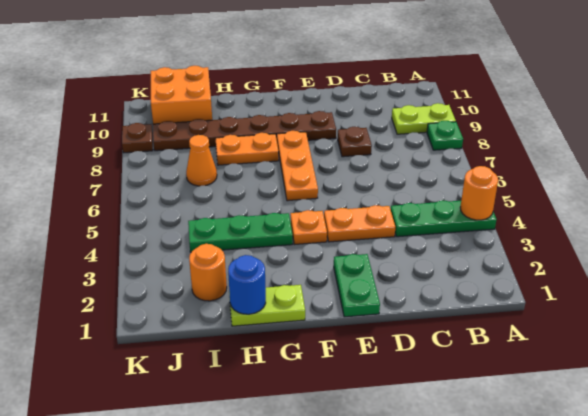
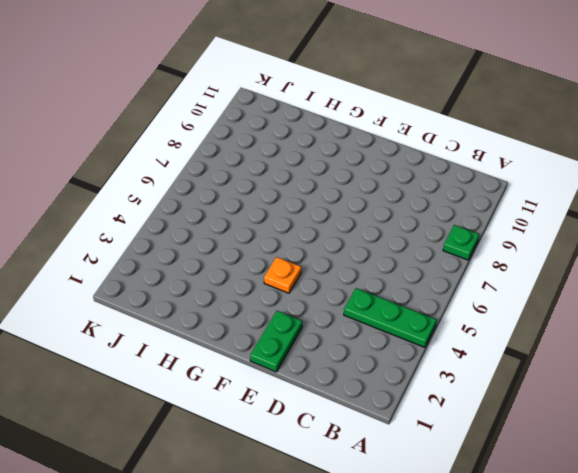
none -> lime 1x2 plate [392,103,456,134]
none -> orange 1x2 plate [324,205,395,242]
none -> brown 1x1 plate [338,127,372,157]

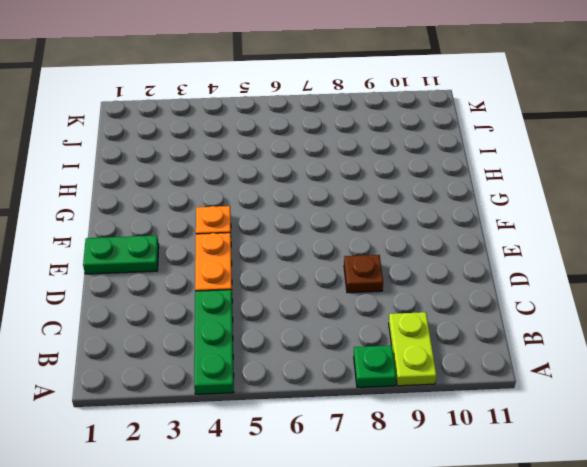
none -> brown 1x6 plate [153,111,336,151]
none -> orange 1x3 plate [277,131,318,201]
none -> lime 1x2 plate [229,285,305,326]

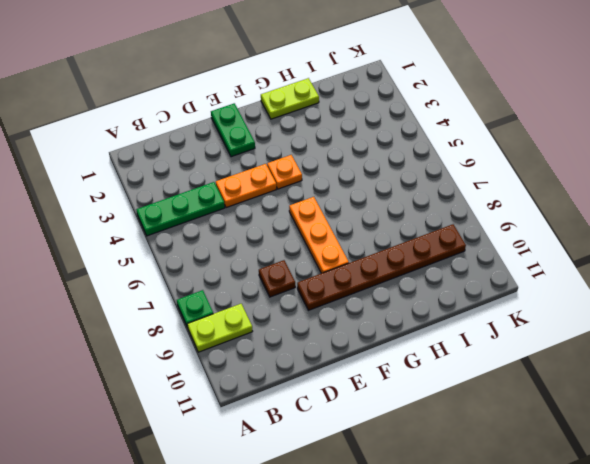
none -> green 1x3 plate [188,213,293,252]
none -> orange 1x2 plate [215,133,279,165]
none -> orange 1x1 round brick [189,244,227,301]

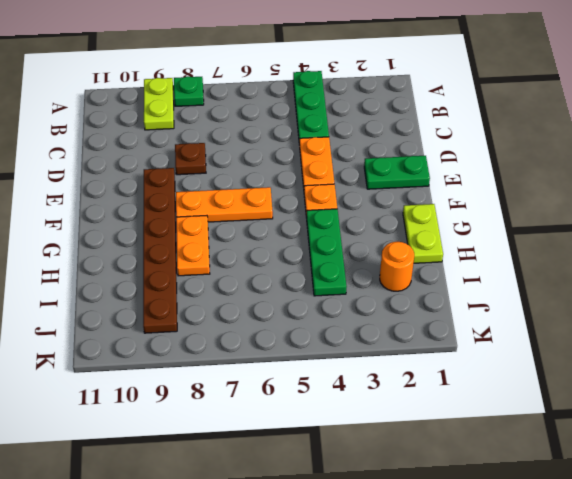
none -> orange 1x1 cone [186,135,217,186]
none -> orange 2x2 brick [151,66,212,124]
none -> brown 1x1 plate [122,123,153,153]

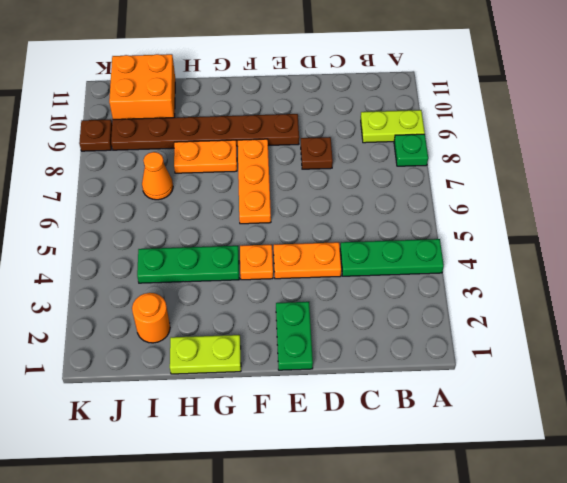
none -> orange 1x1 round brick [460,166,498,220]
none -> blue 1x1 round brick [228,255,266,314]

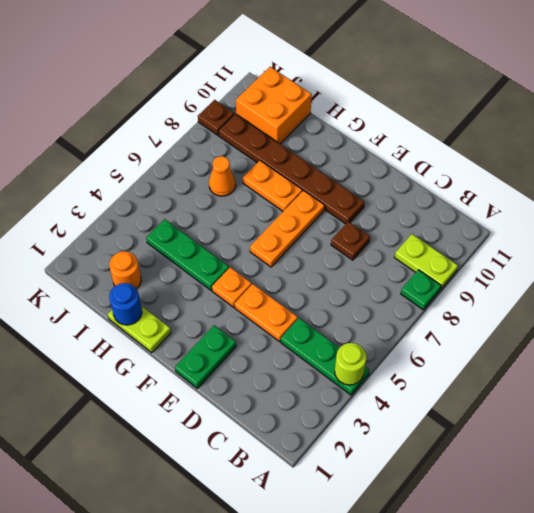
lime 1x1 round brick [335,343,367,385] -> orange 1x1 round brick [460,166,498,220]

